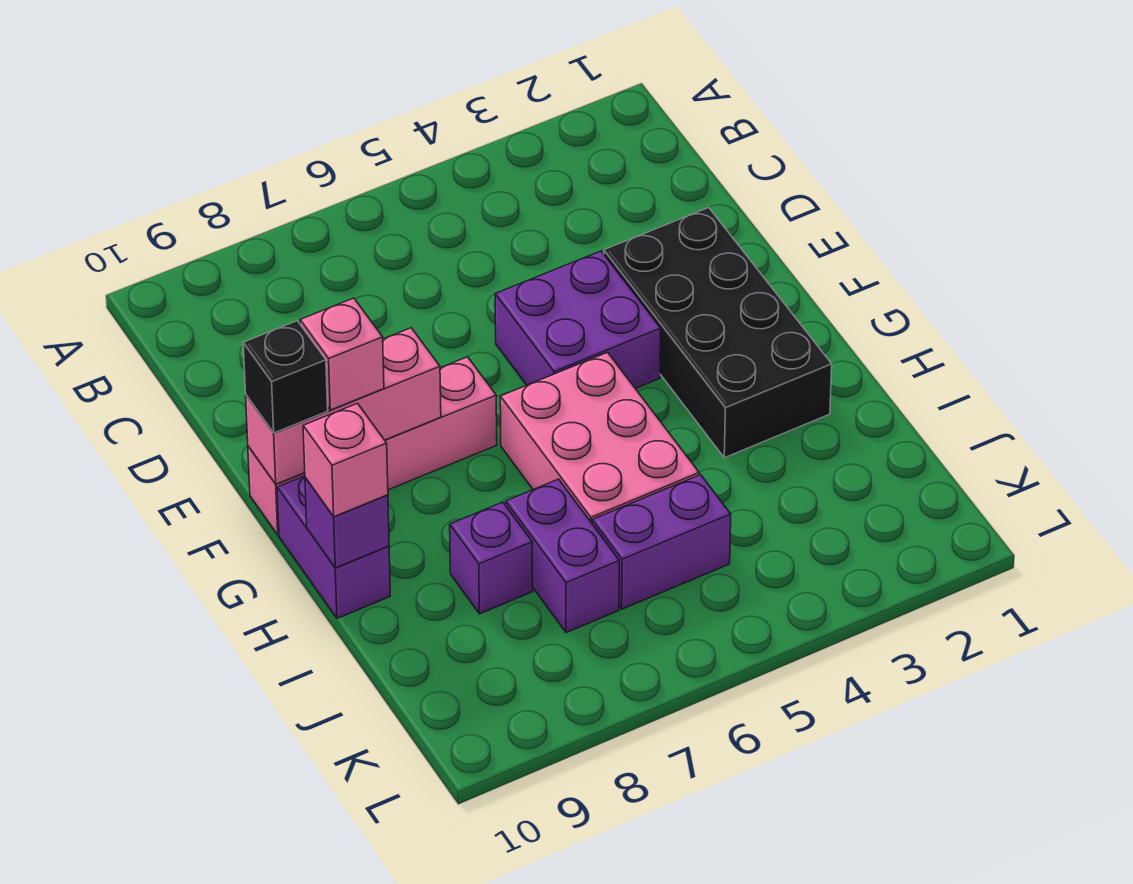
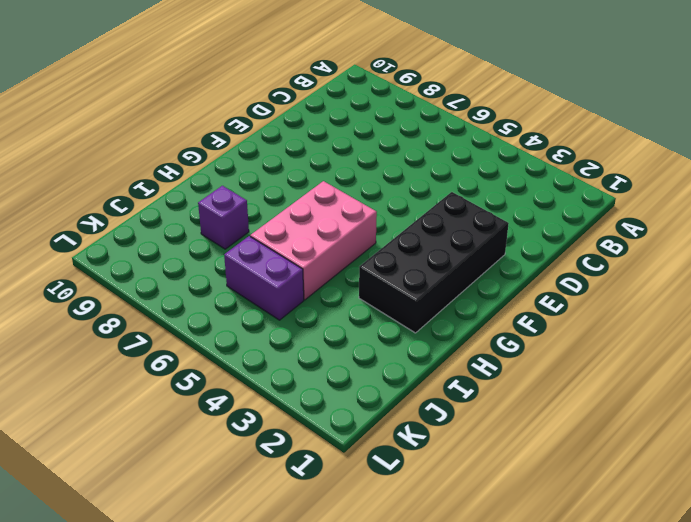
none -> purple 2x2 brick [495,251,661,389]
none -> pink 1x4 brick [248,357,497,535]
none -> purple 1x2 brick [277,476,390,618]

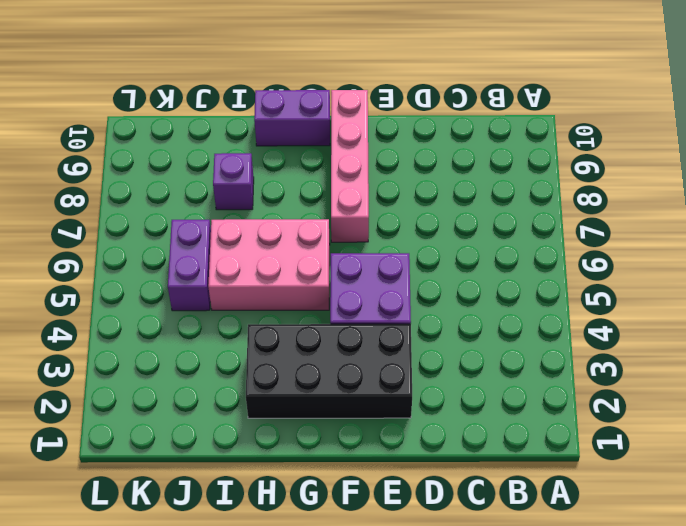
none -> purple 1x2 brick [506,479,619,633]
none -> pink 1x3 brick [246,328,441,484]
none -> purple 1x1 brick [305,478,389,568]

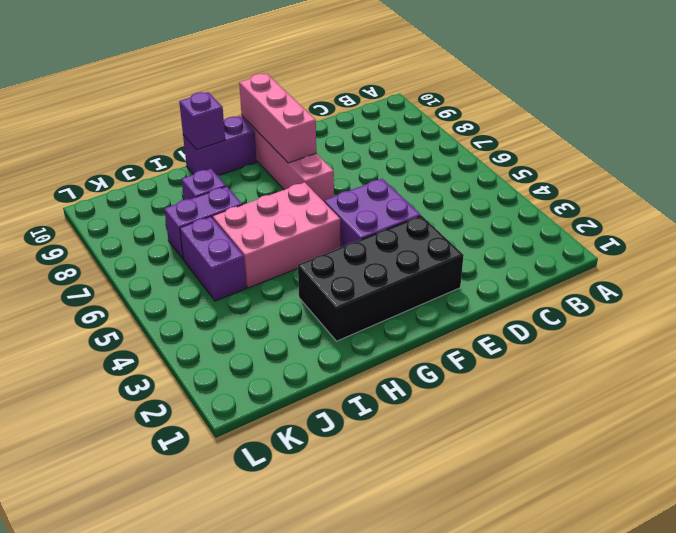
none -> pink 1x1 brick [300,298,384,410]
none -> black 1x1 brick [243,321,328,433]
none -> pink 1x1 brick [303,403,388,517]

